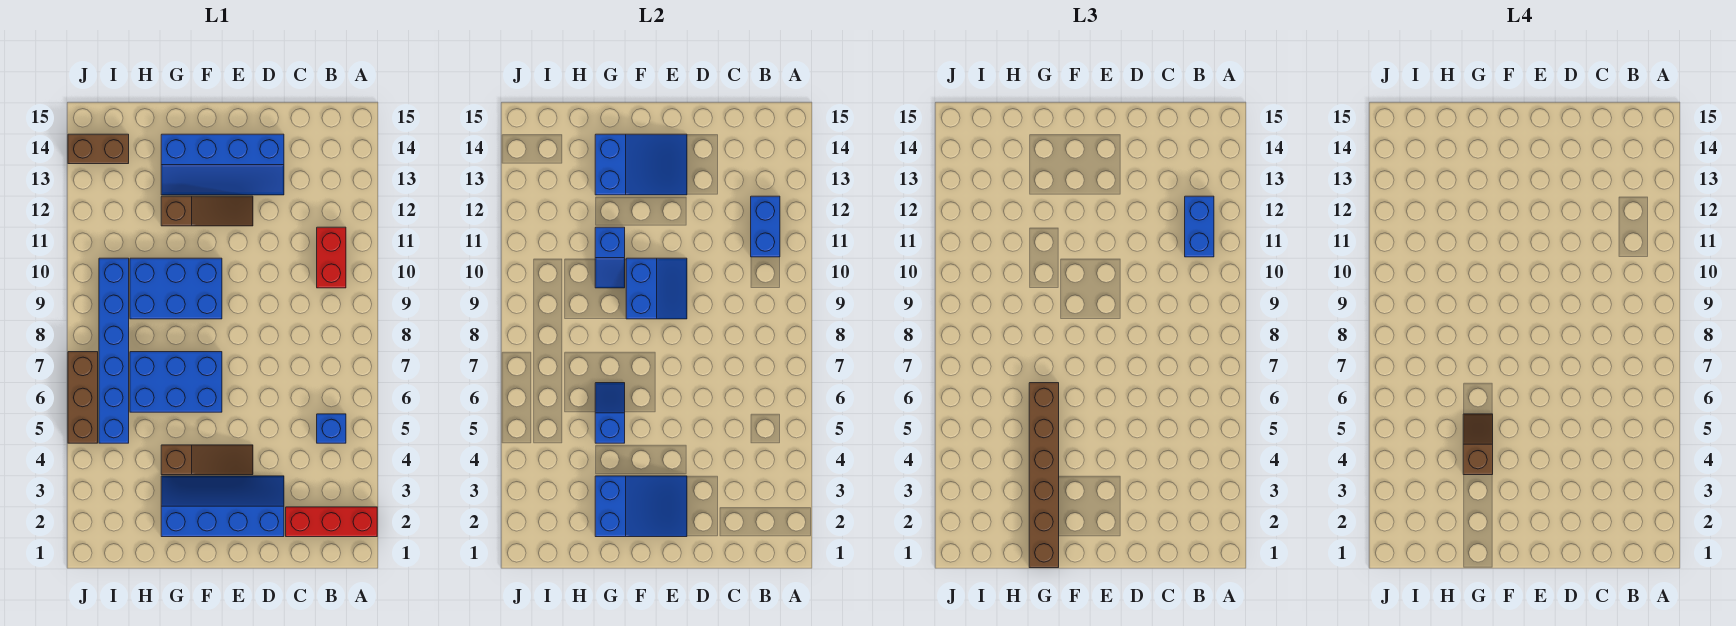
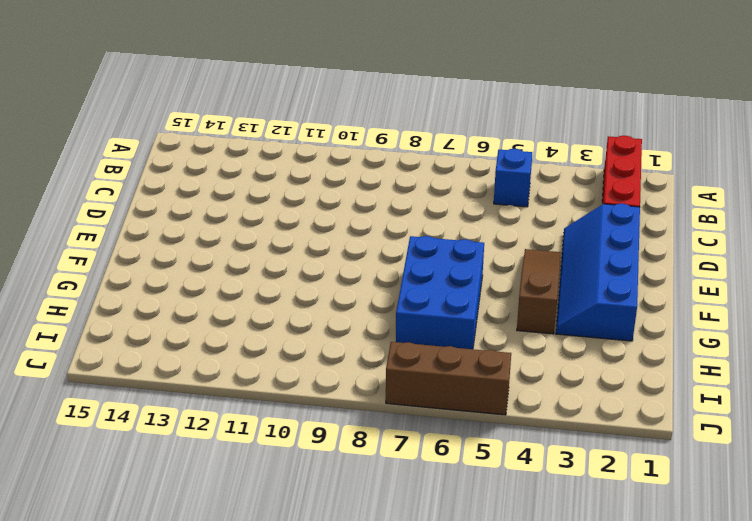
none -> red 1x2 brick [317,227,346,288]
none -> blue 2x4 slope [161,134,284,195]
none -> brown 1x3 slope [161,196,253,226]

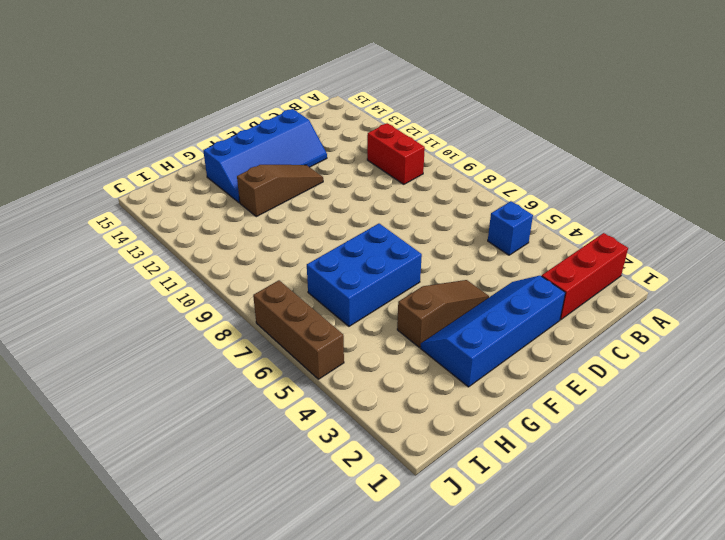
none -> blue 2x3 brick [130,258,222,319]
none -> blue 1x6 brick [99,258,129,443]
none -> brown 1x2 brick [68,134,129,164]

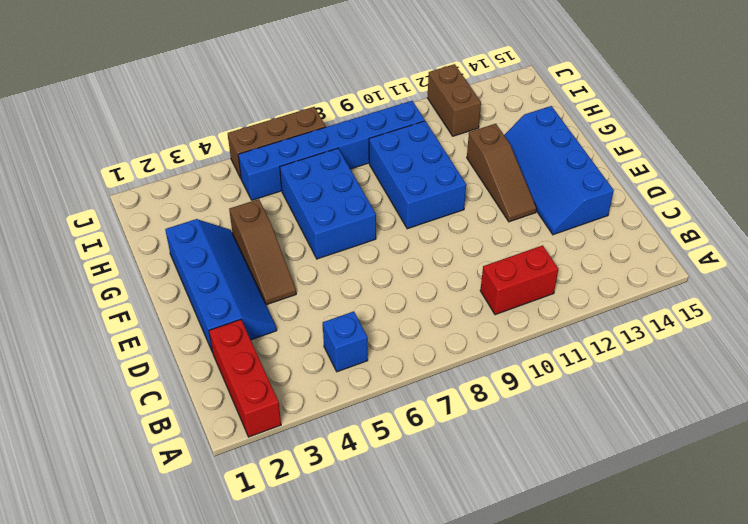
brown 1x2 brick [428,64,481,136] -> brown 1x2 brick moved to [68,134,129,164]
none -> blue 1x2 brick [751,196,780,257]
none -> blue 2x3 slope [595,476,687,537]
none -> blue 2x2 slope [626,258,687,319]

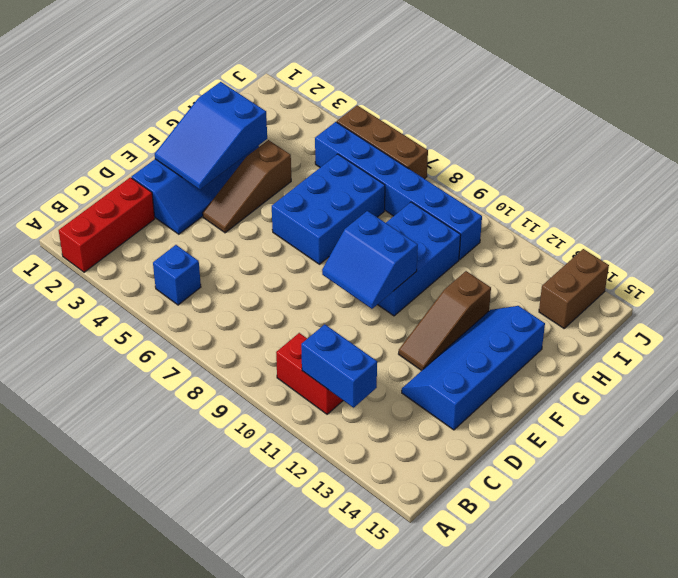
none -> blue 2x3 slope [595,134,687,195]
none -> blue 1x2 slope [595,383,625,443]
none -> blue 1x2 slope [595,227,625,288]

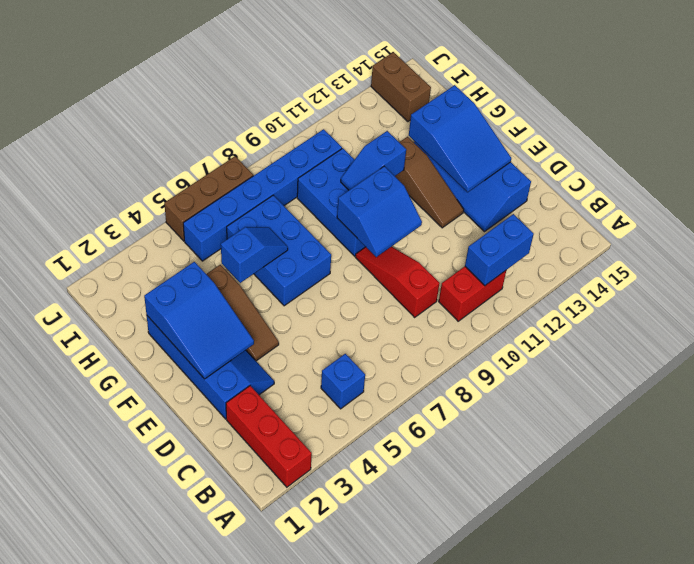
red 1x3 slope [355,247,440,317] -> none
none -> blue 1x2 brick [1185,196,1214,257]
none -> brown 1x6 brick [1029,383,1059,568]
none -> brown 1x2 slope [1463,414,1493,475]

